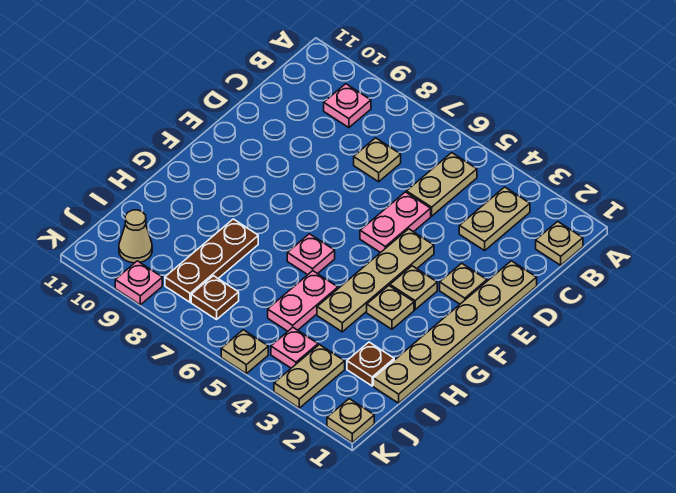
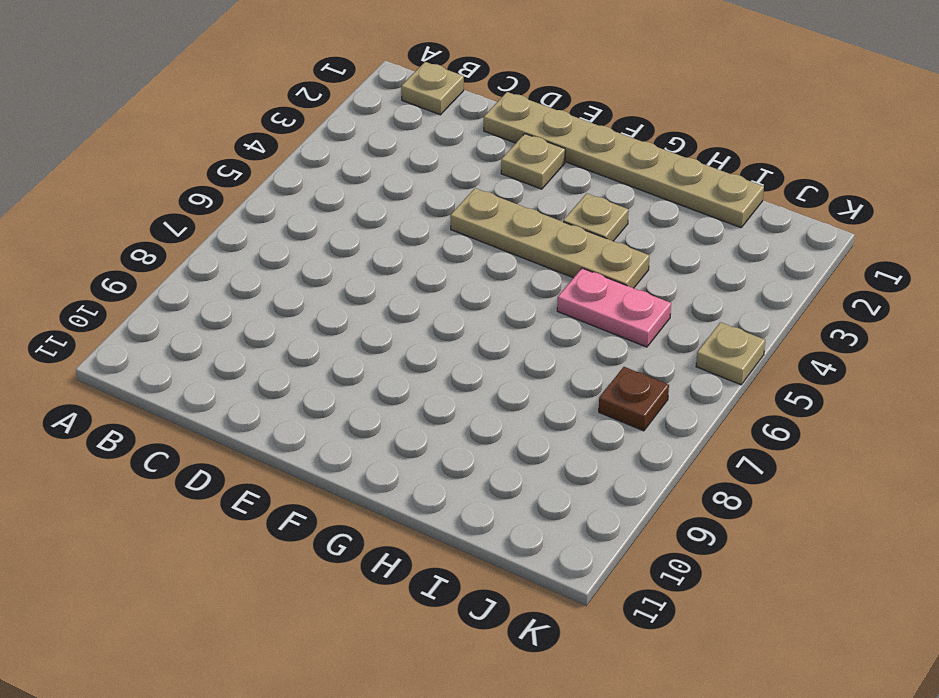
none -> tan 1x2 plate [459,187,530,251]
none -> tan 1x2 plate [406,153,477,216]
none -> pink 1x1 plate [324,84,371,128]

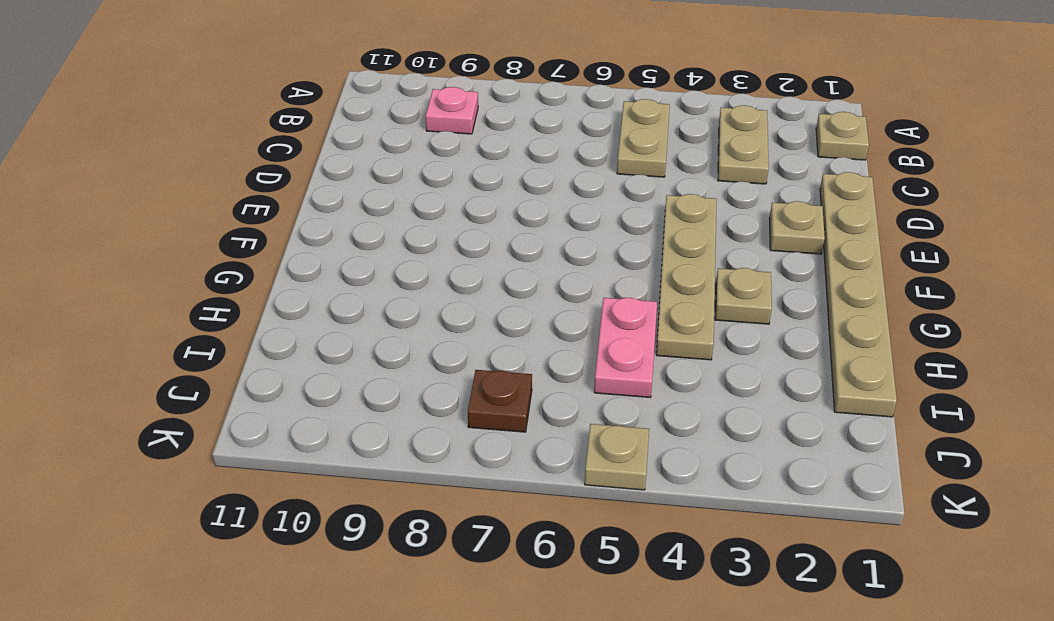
none -> tan 1x1 plate [354,138,401,182]
none -> pink 1x2 plate [360,192,431,253]
none -> tan 1x1 plate [390,266,437,310]

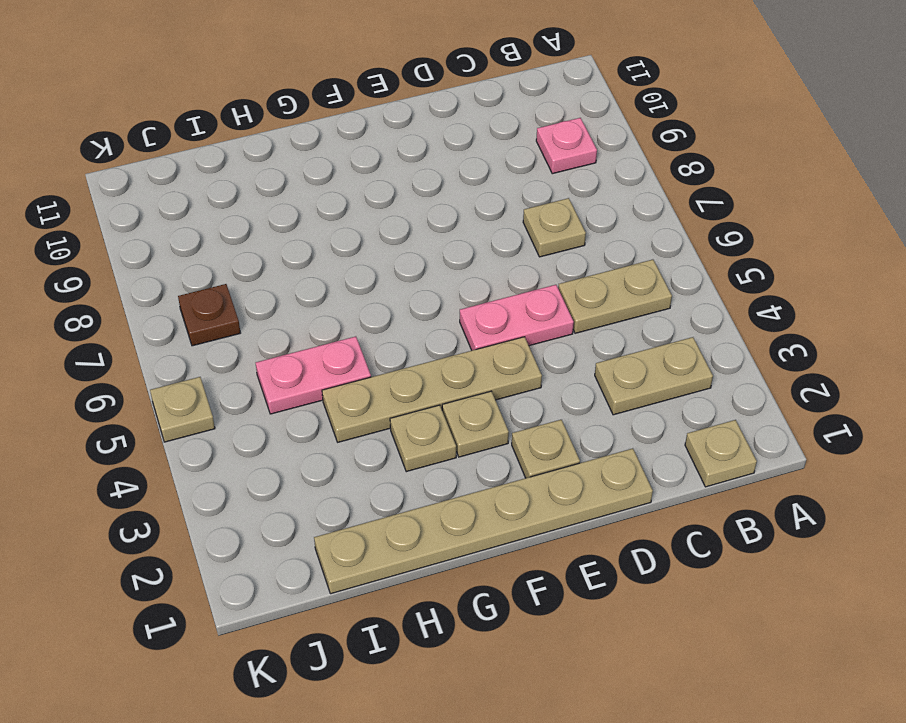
none -> pink 1x1 plate [287,234,335,275]
none -> brown 1x3 plate [165,219,258,302]
none -> brown 1x1 plate [347,342,394,386]

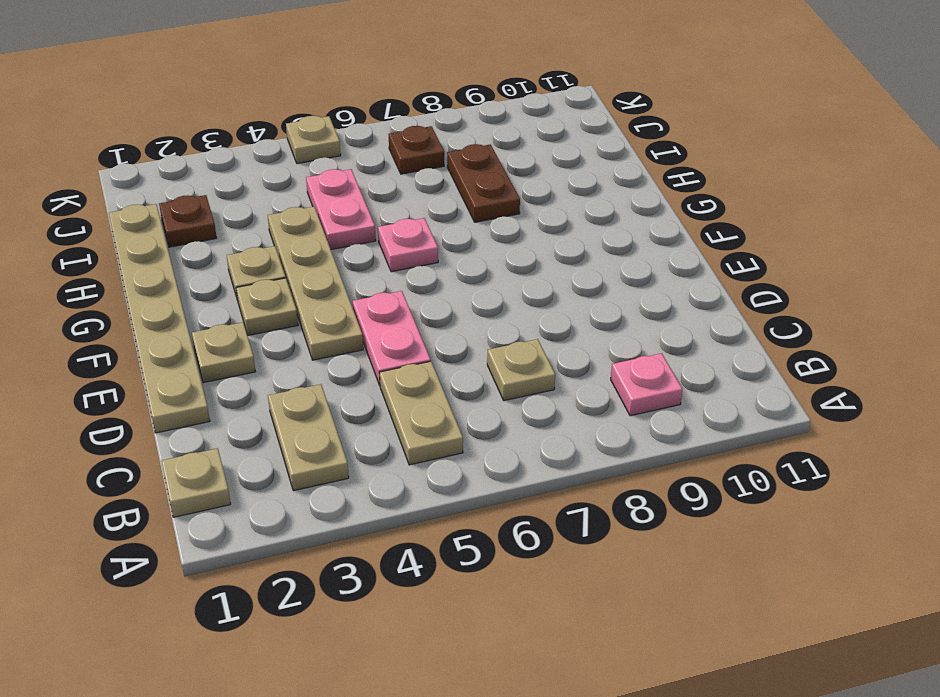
brown 1x2 plate [447,144,520,222] -> brown 1x3 plate [165,219,258,302]
none -> tan 1x2 plate [274,345,345,408]
none -> pink 1x1 plate [271,328,318,368]
none -> tan 1x1 cone [119,210,152,263]

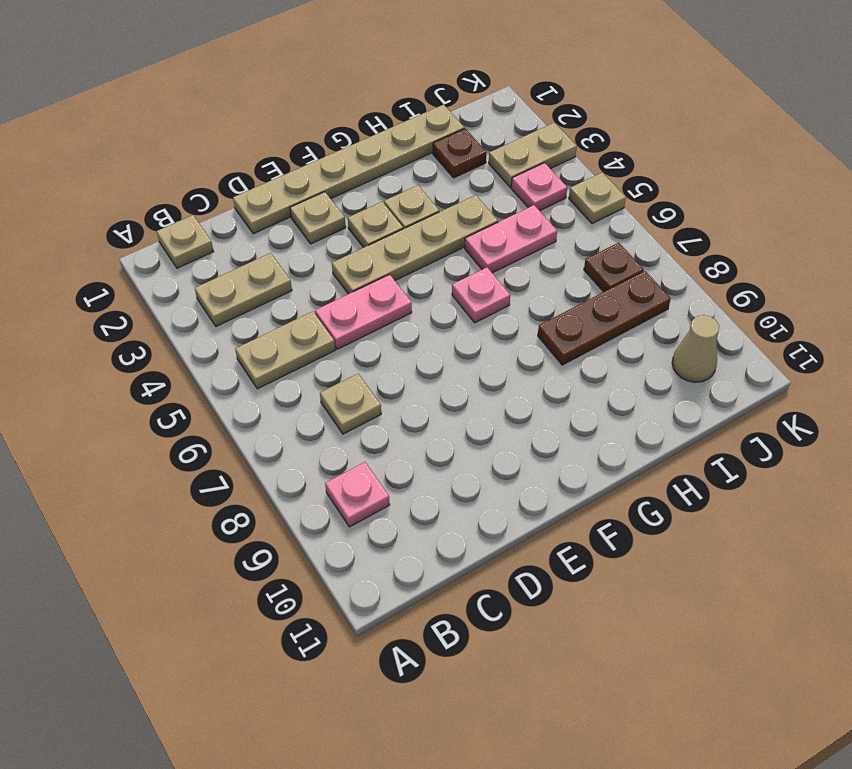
none -> tan 1x1 plate [327,399,374,442]
none -> pink 1x1 plate [115,261,162,305]

